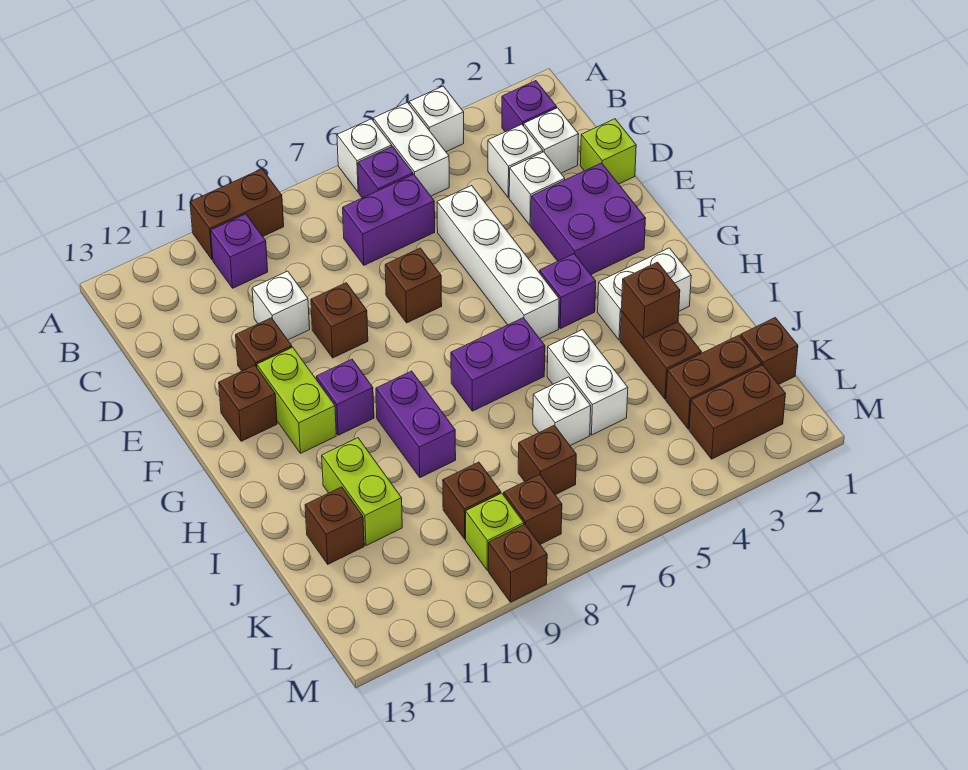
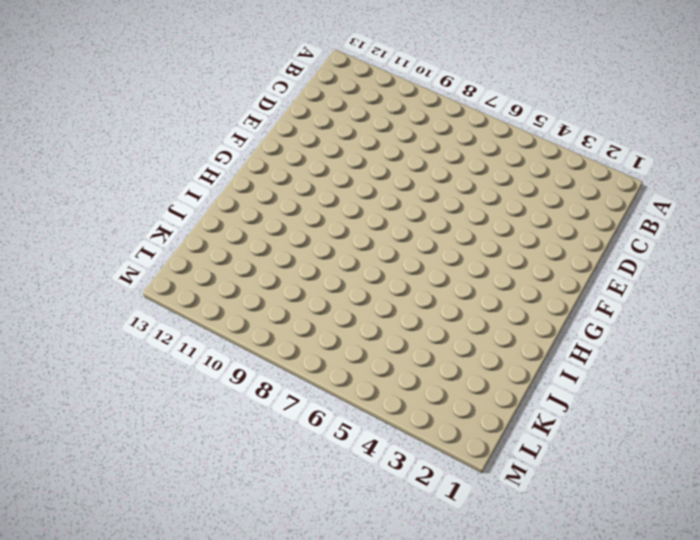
none -> white 1x1 brick [409,86,464,152]
none -> white 1x2 brick [373,102,449,196]
none -> white 1x1 brick [337,119,392,192]
none -> brown 1x2 brick [190,169,284,260]

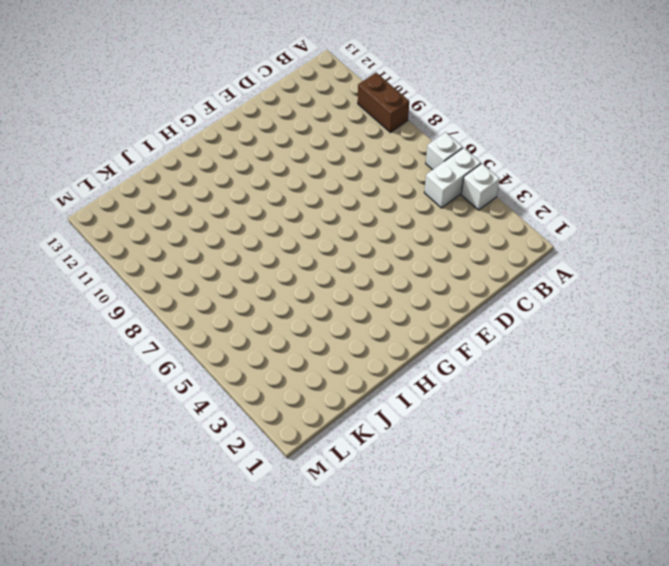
none -> purple 1x1 brick [502,81,557,132]
none -> purple 1x1 brick [358,147,413,198]
none -> purple 1x1 brick [211,214,268,288]
none -> white 1x1 brick [524,108,579,173]

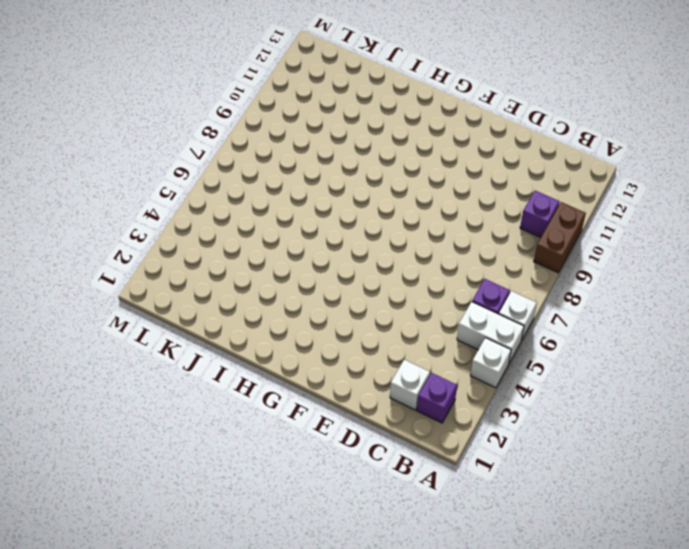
none -> white 1x1 brick [488,124,543,198]
none -> purple 1x2 brick [343,174,435,265]
none -> lime 1x1 brick [580,119,636,184]
none -> white 1x1 brick [509,152,565,226]

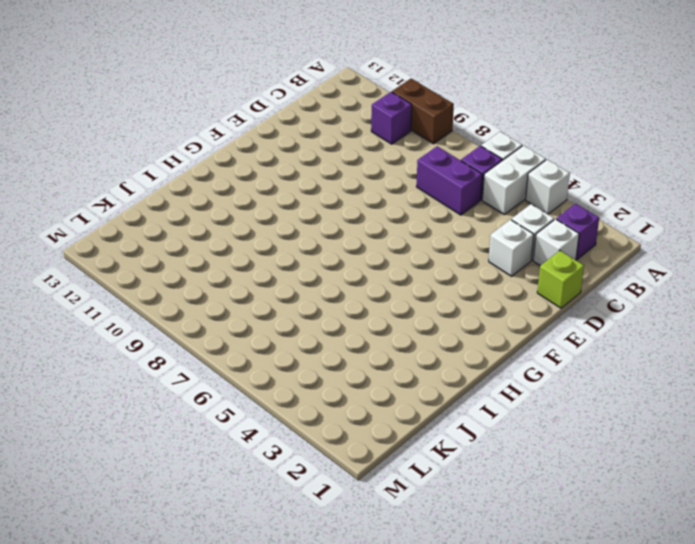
none -> white 1x4 brick [437,186,559,338]
none -> white 1x1 brick [252,271,310,340]
none -> purple 2x2 brick [531,163,646,274]
none -> brown 1x1 brick [385,248,442,323]

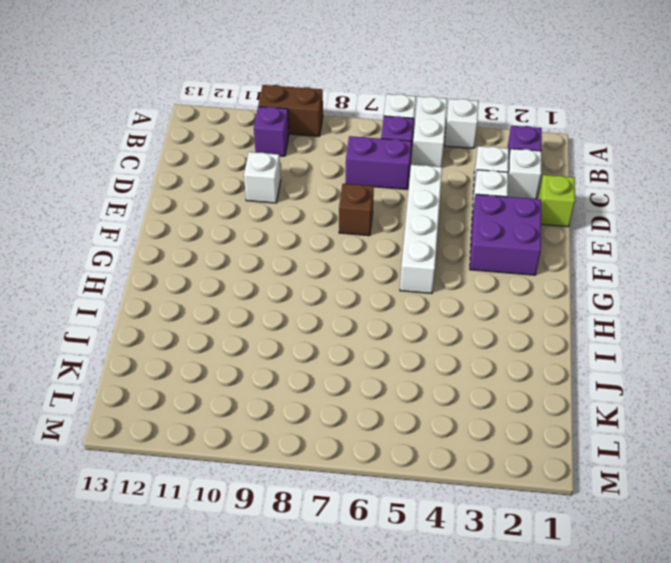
none -> brown 1x1 brick [311,283,368,358]
none -> brown 1x1 brick [236,318,292,371]
none -> lime 1x2 brick [257,347,336,453]
none -> brown 1x1 brick [219,365,277,441]

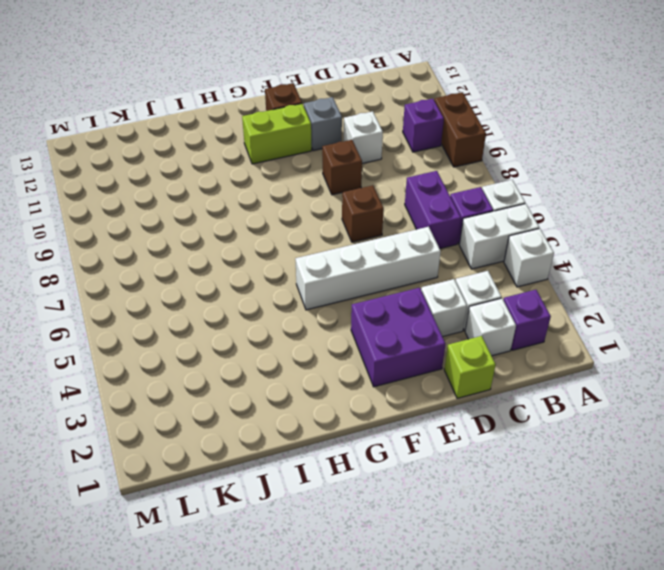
grey 1x1 brick [304,97,342,151] -> brown 1x1 brick [236,318,292,371]
none -> purple 1x1 brick [540,254,596,329]
none -> purple 1x1 brick [316,359,374,435]
none -> white 1x2 brick [598,248,691,340]
none -> purple 1x2 brick [451,318,545,411]

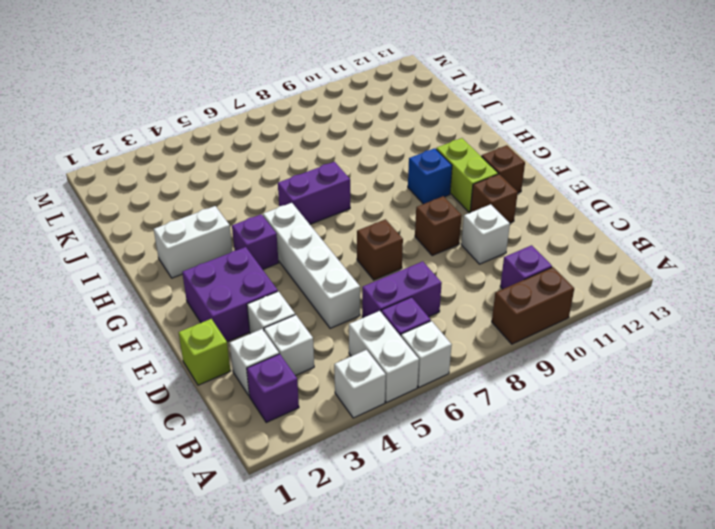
blue 1x1 brick [408,148,452,204] -> purple 1x1 brick [316,359,374,435]
none -> purple 1x2 brick [376,371,456,478]
none -> brown 1x2 brick [620,311,701,399]
none -> white 1x2 brick [547,330,628,435]
none -> lime 1x2 brick [322,438,402,546]

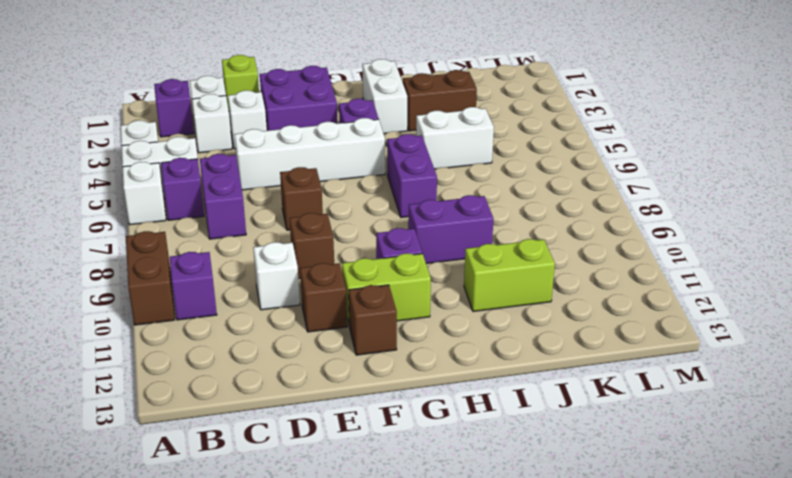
none -> white 1x1 brick [533,377,591,446]
none -> brown 1x1 brick [305,487,364,564]
none -> brown 1x1 brick [741,318,798,384]
none -> brown 1x2 brick [666,335,762,429]

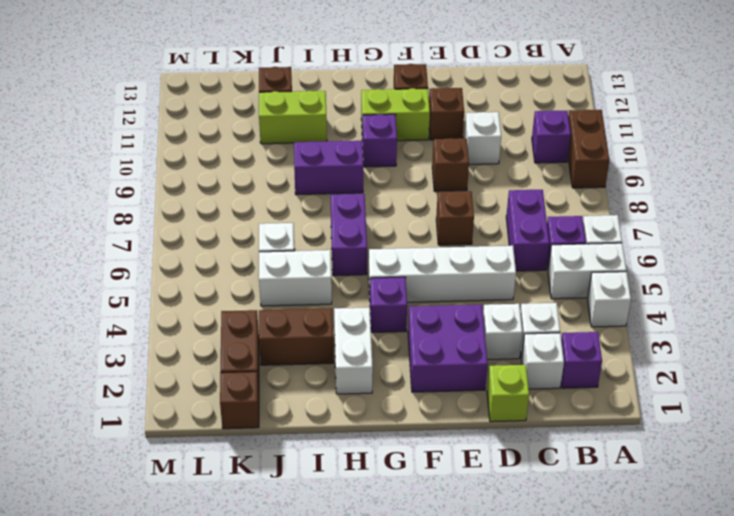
none -> brown 1x1 brick [518,425,576,495]
none -> brown 1x1 brick [443,462,501,539]
none -> brown 1x2 brick [689,365,785,459]
none -> brown 1x1 brick [504,474,562,544]

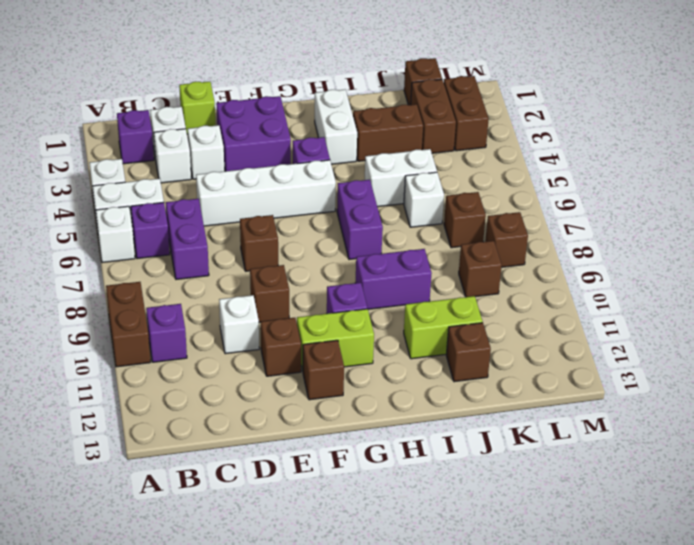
none -> lime 1x1 brick [466,493,524,571]
none -> brown 1x1 brick [489,524,547,602]
none -> brown 1x1 brick [621,262,680,338]

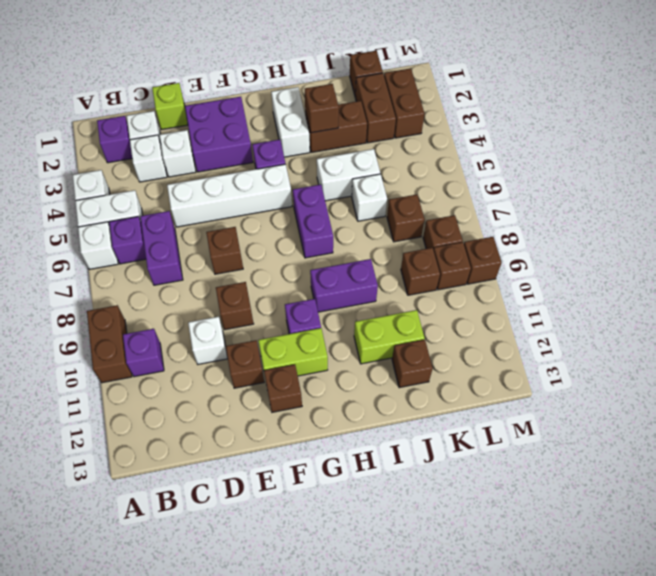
brown 1x1 brick [433,242,471,290] -> lime 1x1 brick [466,493,524,571]

